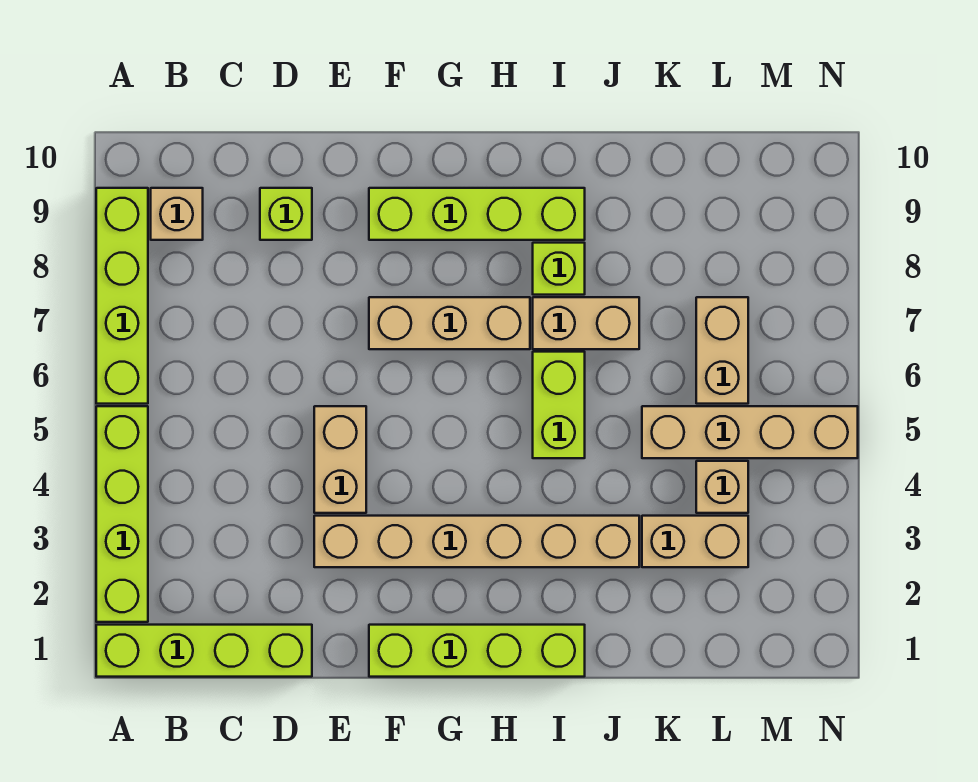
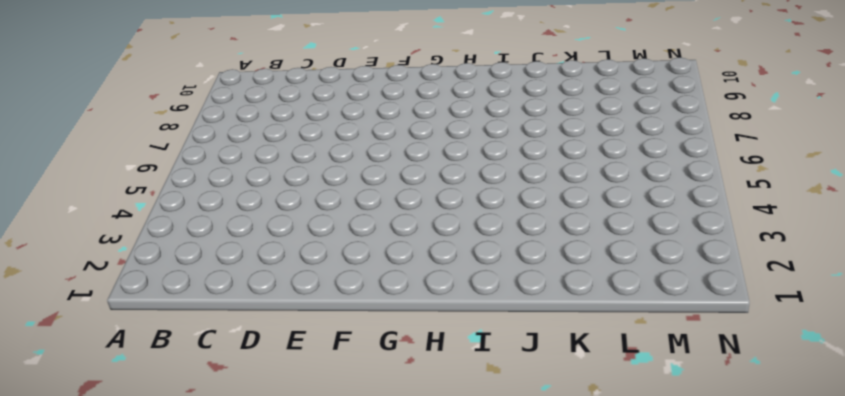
none -> lime 1x4 brick [96,625,312,677]
none -> lime 1x4 brick [96,406,148,622]
none -> lime 1x4 brick [96,188,148,404]

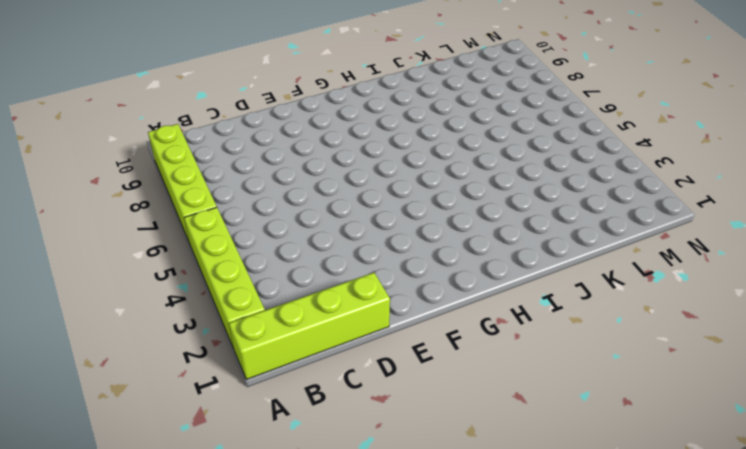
none -> tan 1x1 brick [151,188,203,240]
none -> lime 1x1 brick [260,188,312,240]
none -> tan 1x6 brick [314,516,639,567]

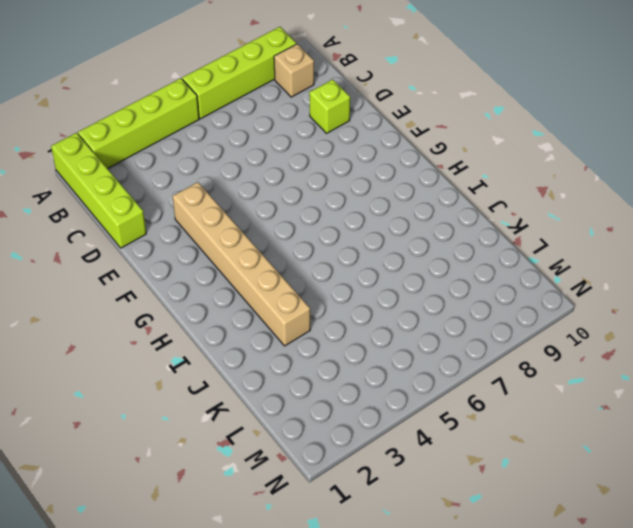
none -> tan 1x2 brick [314,406,366,513]
none -> lime 1x4 brick [369,625,585,677]
none -> tan 1x3 brick [369,297,530,349]

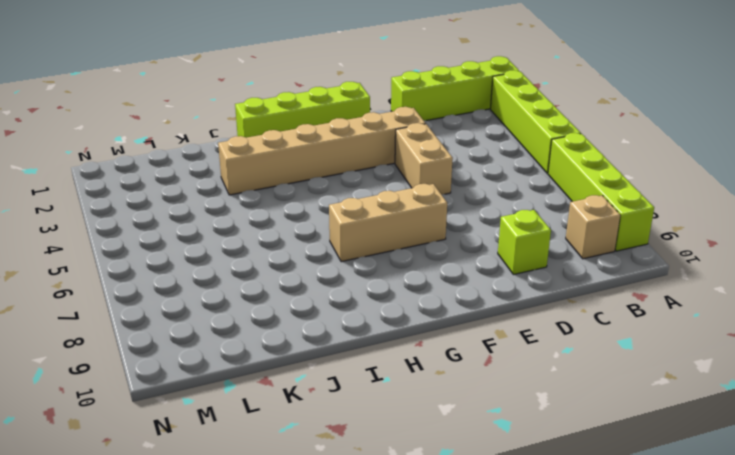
none -> lime 1x4 brick [369,188,585,240]
none -> lime 1x2 brick [533,352,585,458]
none -> tan 1x2 brick [533,297,639,349]

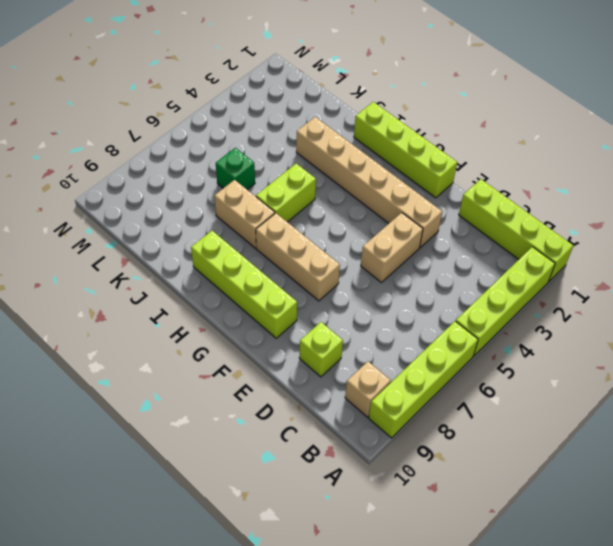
green 1x1 brick [216,148,255,190] -> none
none -> lime 1x1 brick [533,243,585,295]
none -> tan 1x2 brick [642,516,748,567]
none -> tan 1x4 brick [642,406,858,458]

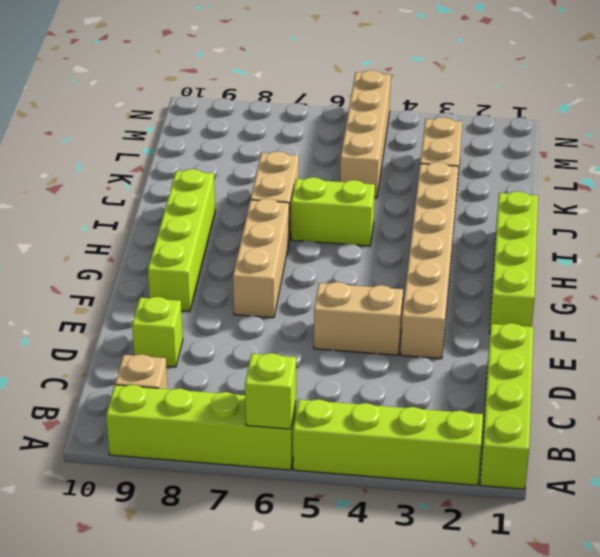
lime 1x1 brick [245,353,296,429] -> lime 1x1 brick moved to [533,243,585,295]
none -> tan 1x1 brick [696,461,748,513]
none -> tan 1x2 brick [696,297,748,404]

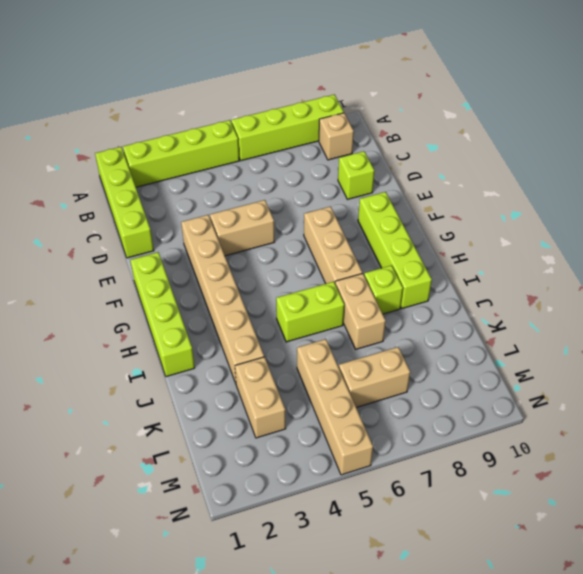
none -> tan 1x1 brick [696,461,748,513]

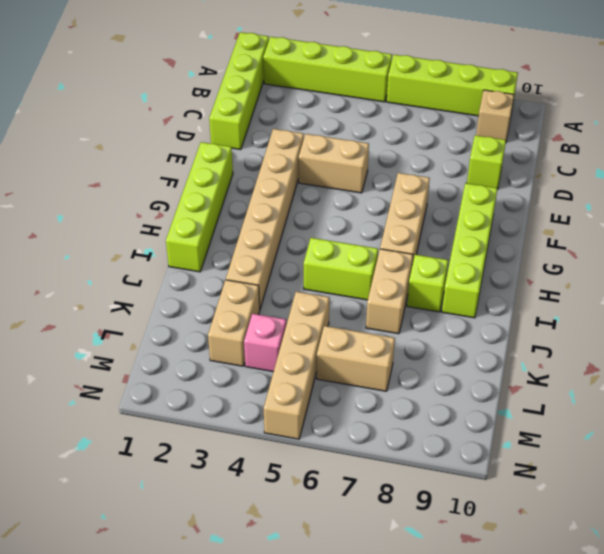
pink 1x1 brick [244,314,286,372] -> tan 1x1 brick [696,461,748,513]

